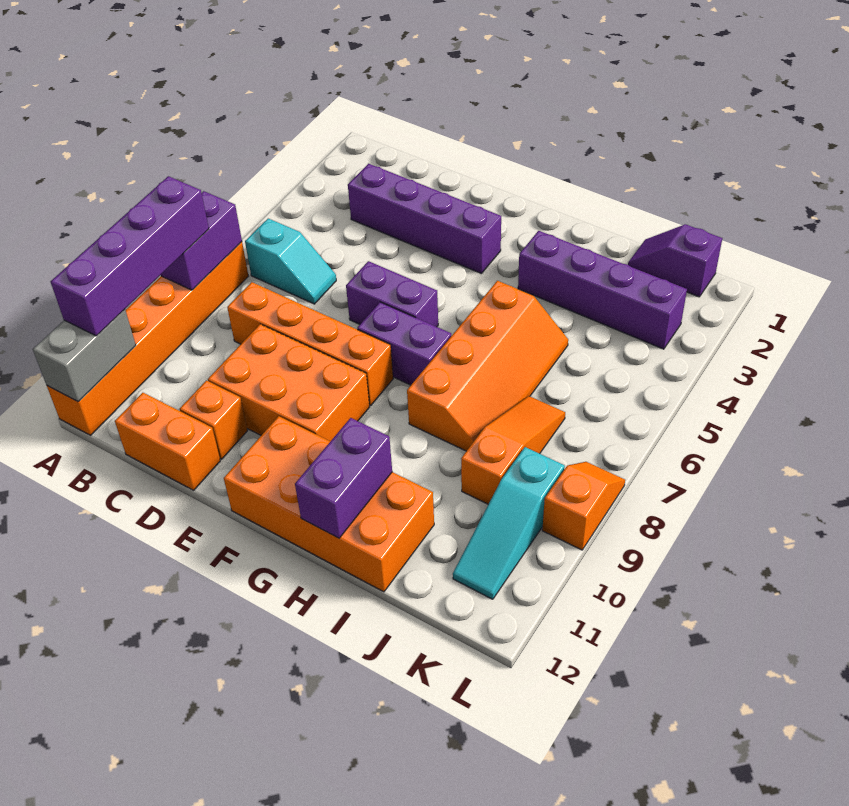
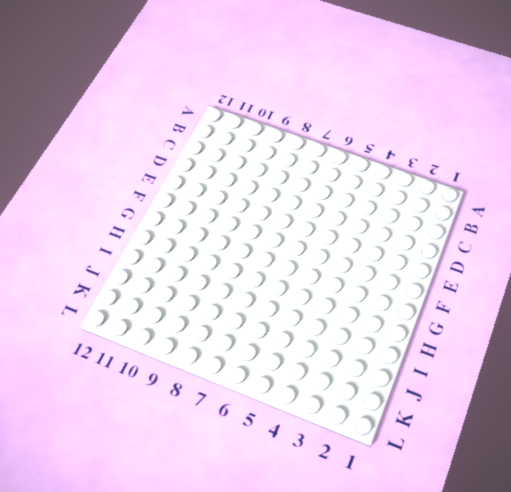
none -> orange 1x6 brick [47,242,248,435]
none -> cyan 1x2 slope [245,219,336,304]
none -> purple 1x4 brick [348,164,501,274]

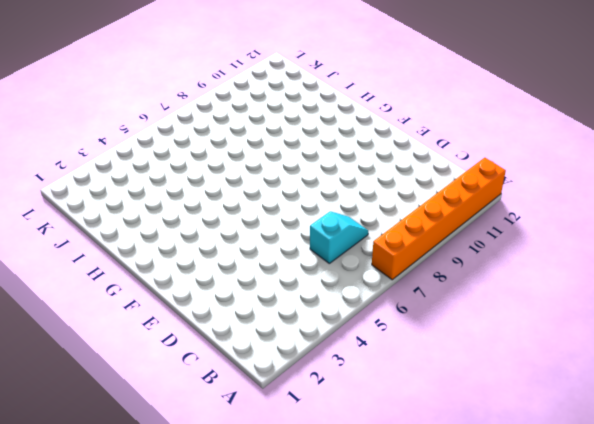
cyan 1x2 slope [310,211,368,263] -> cyan 1x2 slope turned to [245,219,336,304]
none -> purple 1x4 brick [348,164,501,274]
none -> orange 1x4 brick [227,282,393,406]
none -> orange 1x2 brick [115,393,220,490]

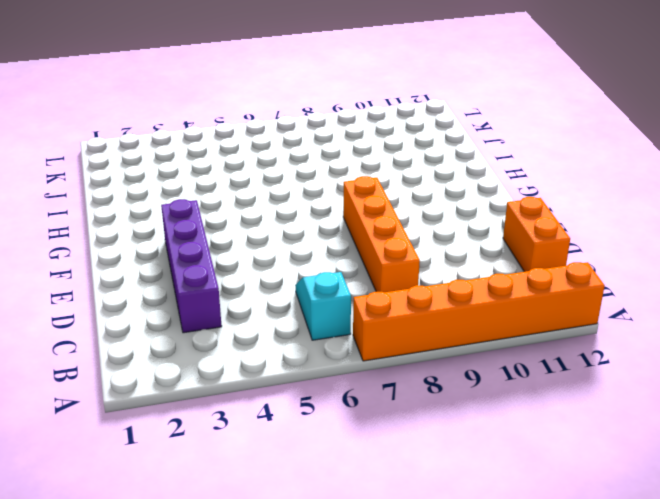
none -> orange 2x3 brick [208,324,369,441]
none -> orange 1x1 brick [180,381,247,459]
none -> purple 1x2 brick [346,261,438,327]

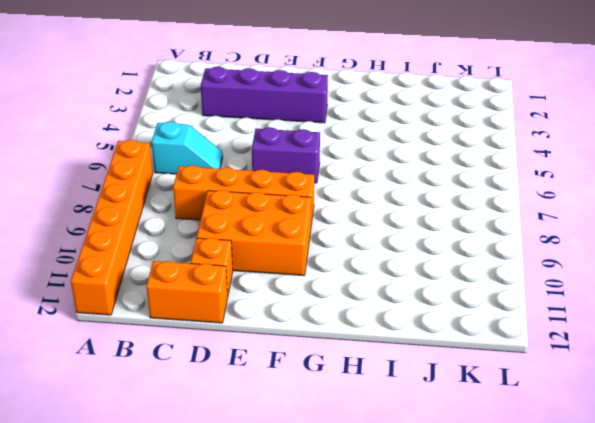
none -> purple 1x2 brick [357,302,451,385]
none -> orange 2x4 brick [224,416,434,592]
none -> purple 1x4 brick [518,231,687,349]

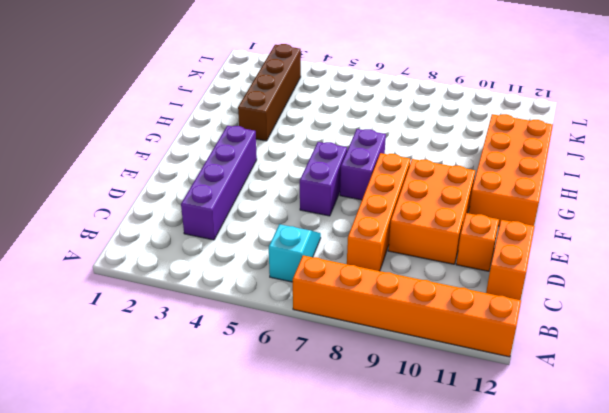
brown 1x4 brick [238,44,301,141] -> purple 1x4 brick [518,231,687,349]
none -> orange 2x4 slope [407,281,568,451]
none -> purple 1x2 slope [628,224,722,297]
none -> orange 1x3 slope [461,396,565,504]

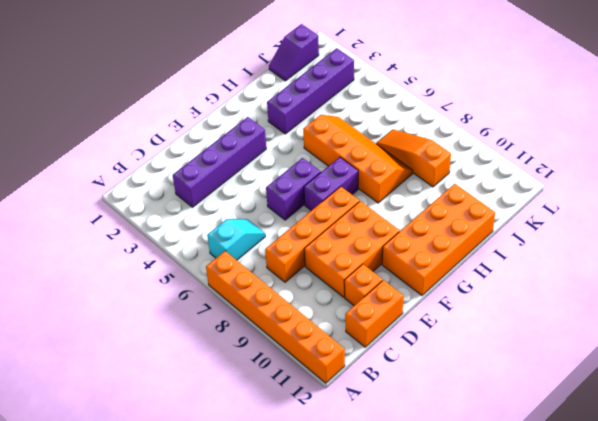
none -> cyan 1x3 slope [453,447,565,599]
none -> orange 1x2 slope [542,462,625,550]
none -> purple 1x2 brick [161,191,242,290]

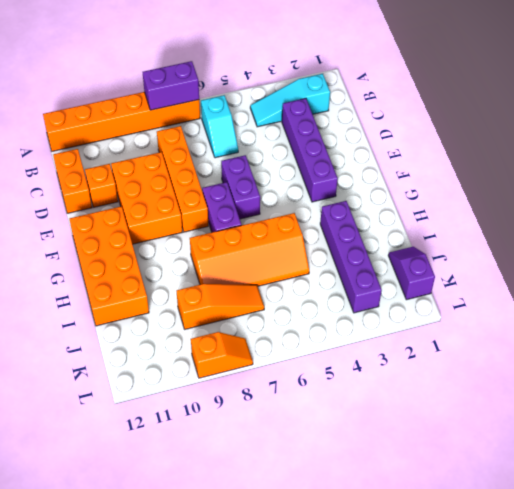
cyan 1x3 slope [250,74,330,127] -> cyan 1x3 slope moved to [453,447,565,599]
none -> grey 1x2 brick [33,309,136,402]
none -> purple 1x2 brick [295,418,392,538]
none -> purple 1x4 brick [51,176,209,336]

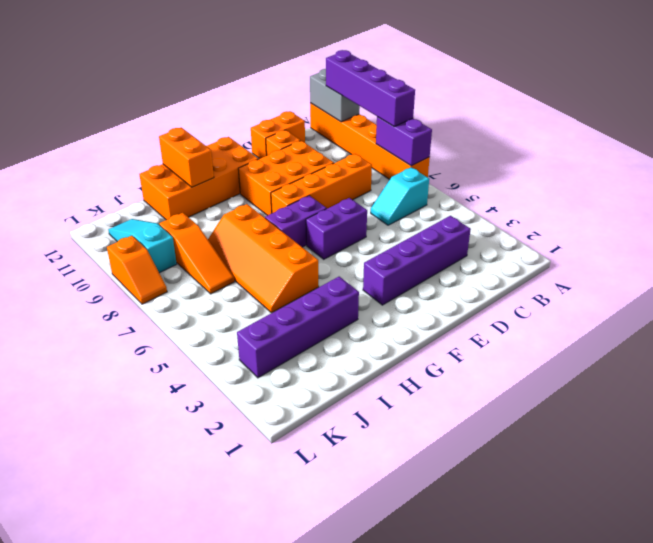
orange 1x2 brick [159,128,214,187] -> purple 1x2 brick [295,418,392,538]
none -> purple 1x2 slope [628,224,722,297]

